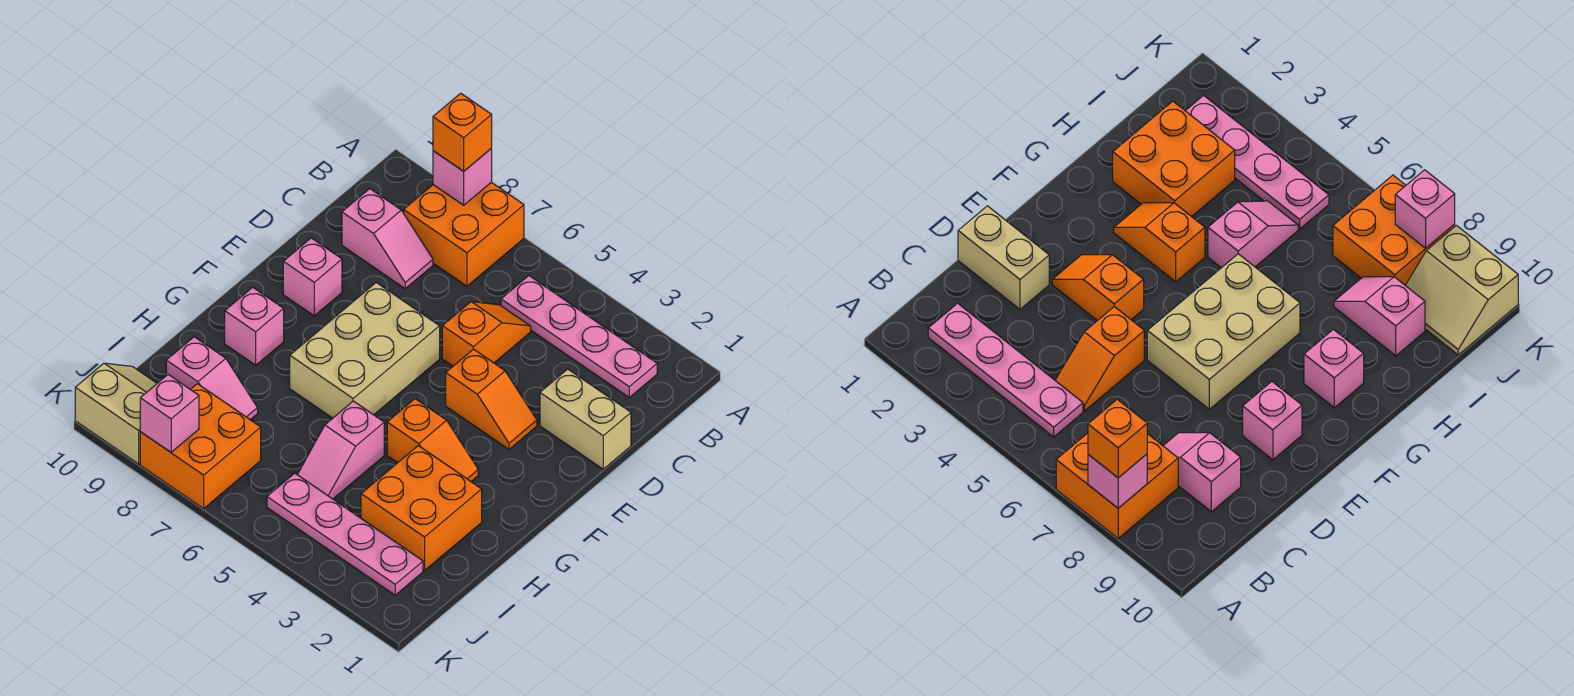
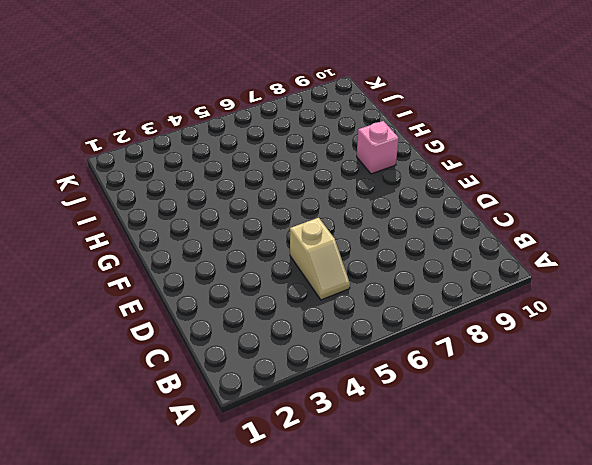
tan 1x2 slope [290,218,350,300] -> orange 1x2 slope [442,302,531,366]
none -> orange 2x2 brick [404,182,524,286]
none -> pink 1x4 plate [501,276,657,397]
none -> pink 1x2 slope [342,189,433,289]

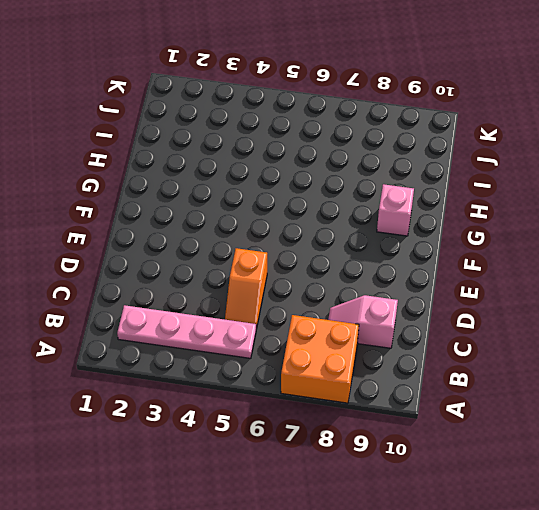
none -> tan 1x2 brick [540,369,631,469]
none -> orange 1x2 slope [446,349,537,449]
none -> tan 2x3 brick [290,283,440,418]

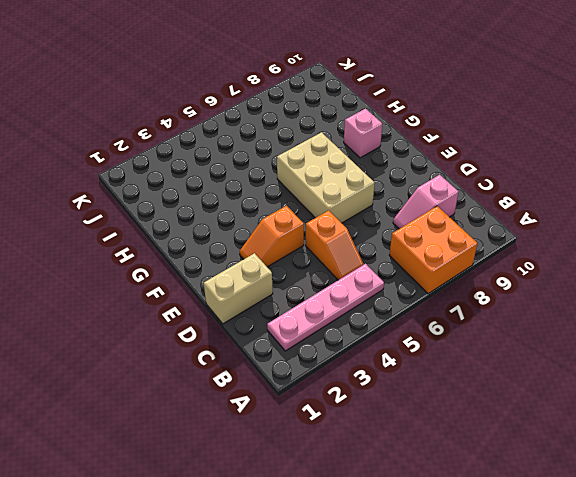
none -> pink 1x1 brick [283,238,342,316]
none -> orange 1x2 slope [387,399,478,481]
none -> orange 2x2 brick [361,446,482,571]

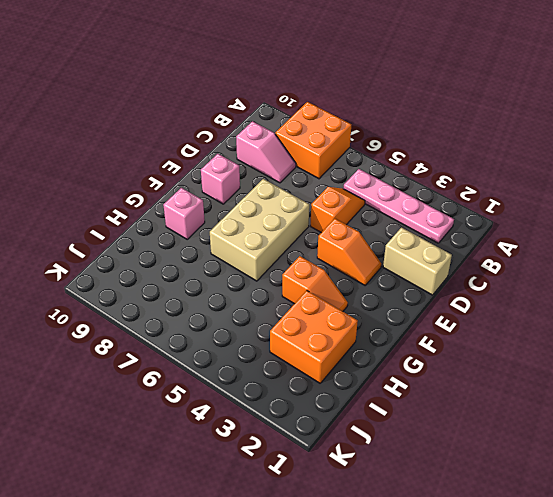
none -> pink 1x2 slope [297,401,384,499]
none -> pink 1x2 slope [166,337,258,420]
none -> pink 1x4 plate [267,473,423,595]

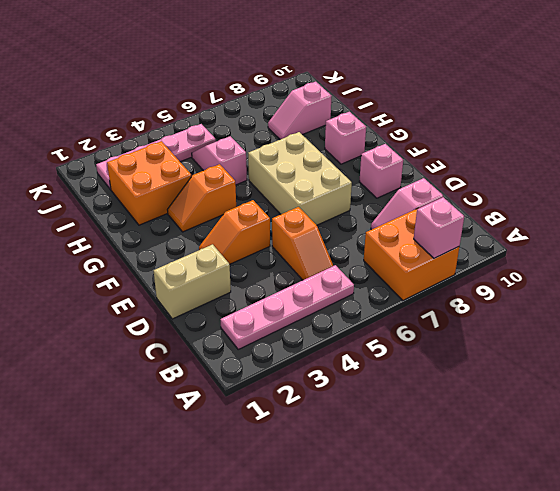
none -> orange 2x2 brick [140,384,261,509]
none -> tan 2x2 slope [75,363,157,464]
none -> pink 1x1 brick [140,374,199,452]

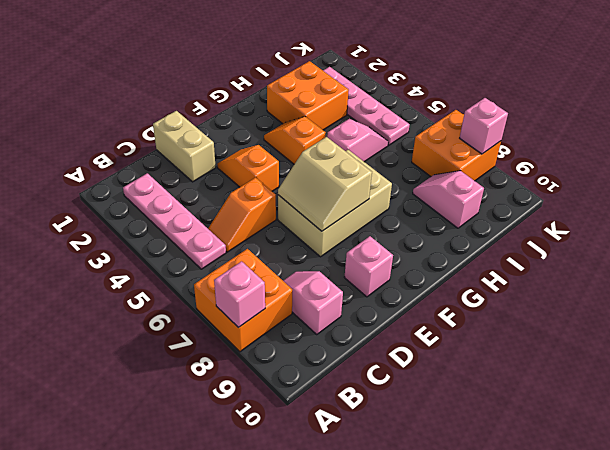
tan 2x2 slope [278,137,372,231] -> tan 2x2 slope moved to [75,363,157,464]
none -> pink 1x1 brick [225,287,284,365]
none -> orange 1x1 brick [433,93,492,171]

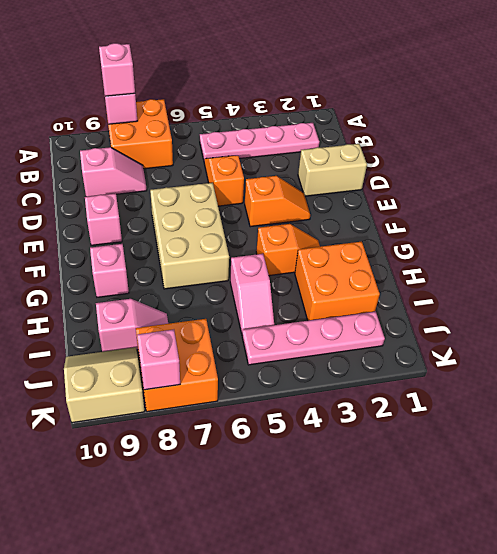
pink 1x1 brick [99,43,135,96] -> orange 1x1 brick [433,93,492,171]

